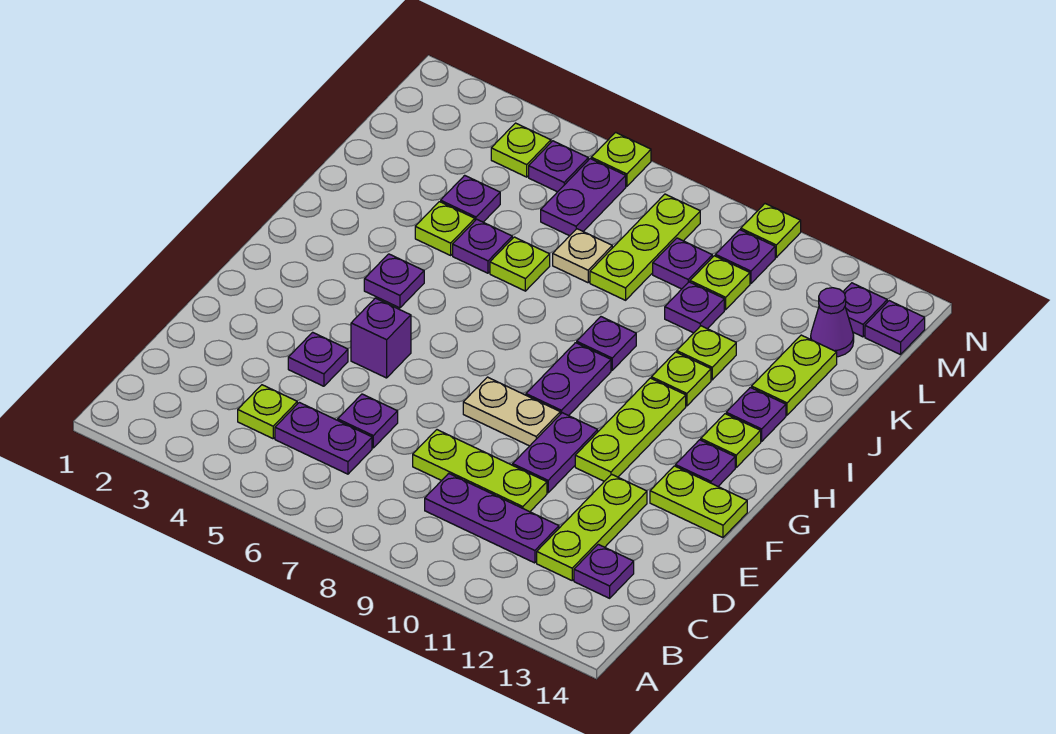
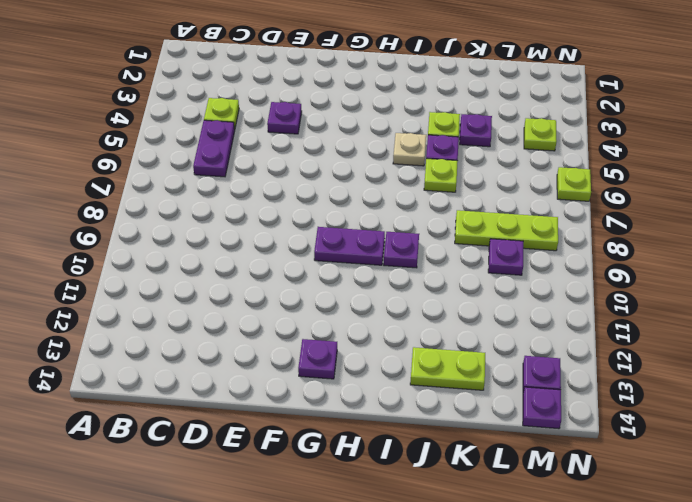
tan 1x1 plate [393,133,426,166] -> tan 1x1 plate moved to [553,229,612,283]
none -> purple 1x3 plate [425,473,559,563]
none -> lime 1x3 plate [537,474,647,580]
none -> purple 1x1 plate [574,544,634,598]
none -> purple 1x1 plate [338,394,398,448]

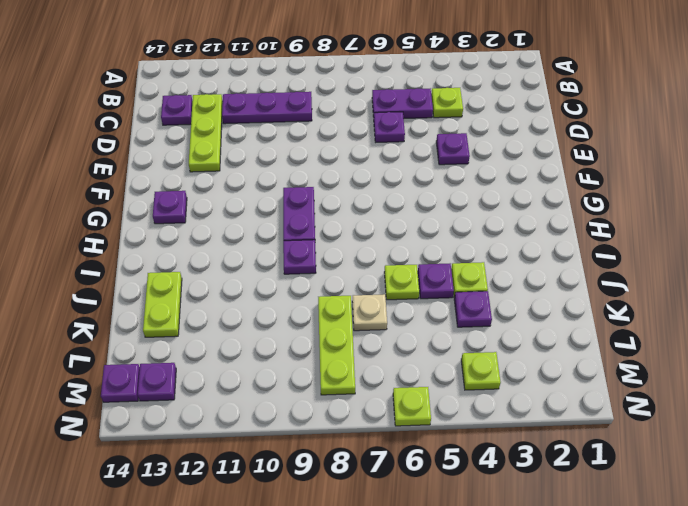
none -> lime 1x3 plate [413,430,547,512]
none -> purple 1x2 plate [513,413,598,493]
none -> purple 1x1 brick [351,298,411,378]
none -> tan 1x2 plate [463,377,560,446]

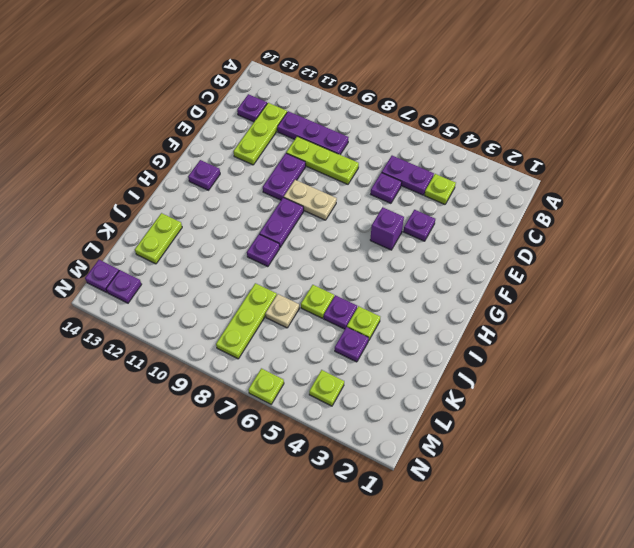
none -> lime 1x3 plate [575,378,686,481]
none -> lime 1x2 plate [650,466,747,538]
none -> purple 1x1 plate [364,254,424,308]
none -> lime 1x1 plate [701,414,761,467]

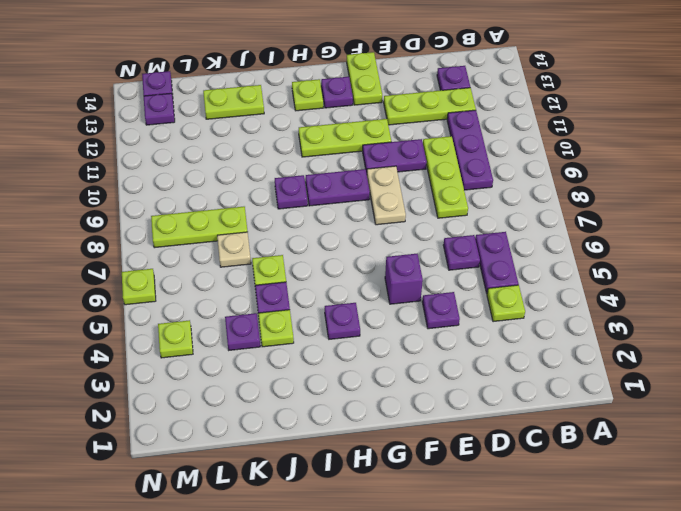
none -> lime 1x1 plate [651,352,711,406]
none -> purple 1x1 plate [726,387,786,441]
none -> lime 1x1 plate [677,326,736,380]
none -> purple 1x1 plate [665,282,724,333]

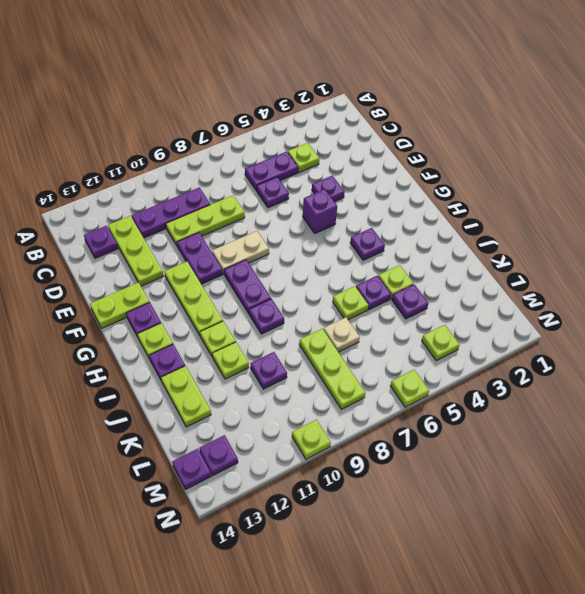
none -> purple 1x2 plate [541,159,626,236]
none -> purple 1x1 plate [653,238,712,289]
none -> lime 1x1 plate [690,256,750,310]
none -> purple 1x1 cone [811,288,854,357]

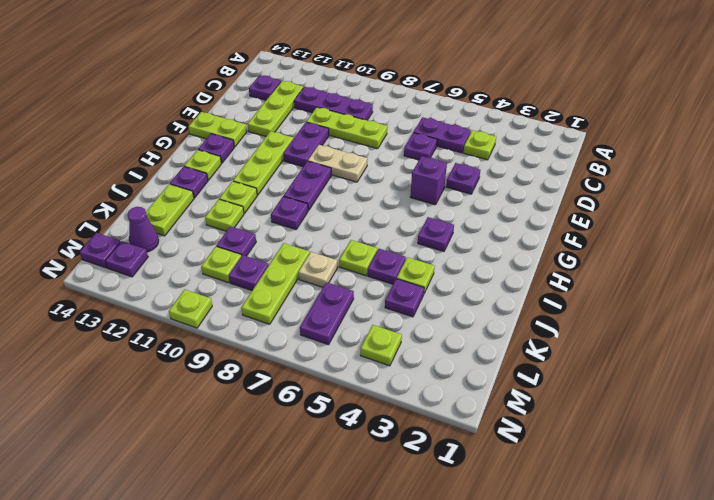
none -> purple 1x1 plate [529,141,588,192]
none -> purple 1x1 plate [715,230,775,284]
none -> lime 1x1 plate [591,132,651,186]

